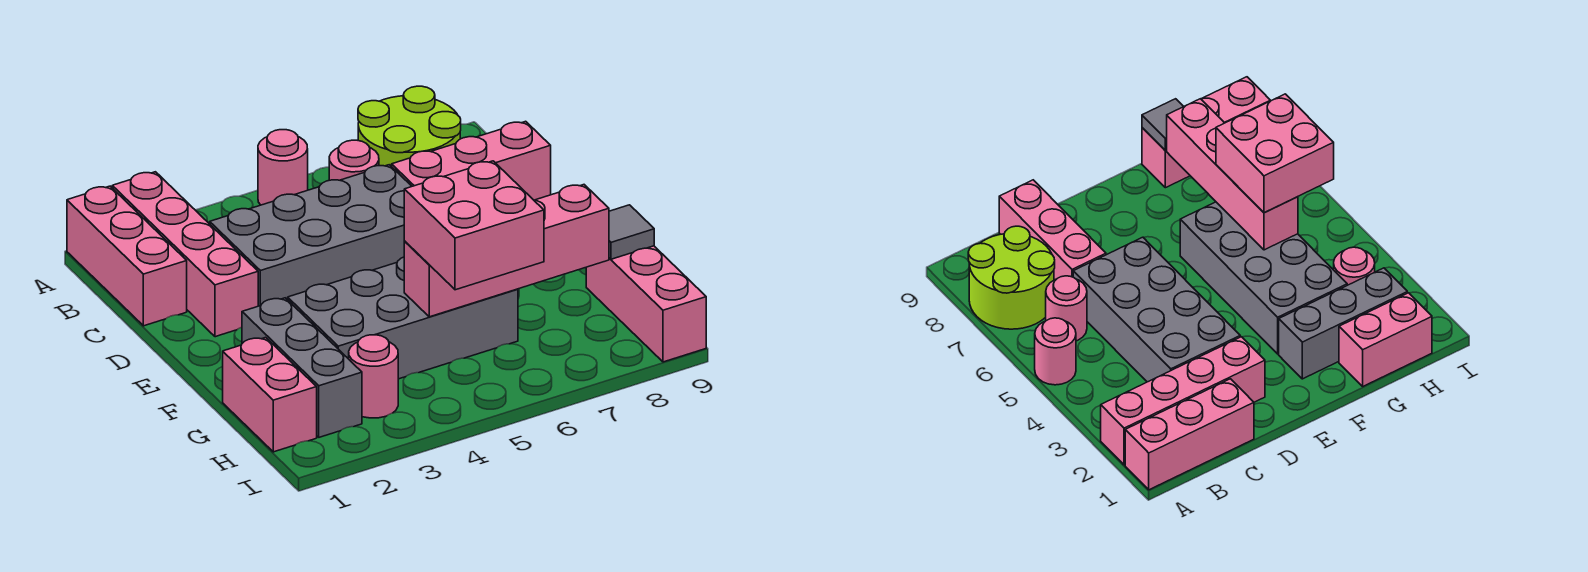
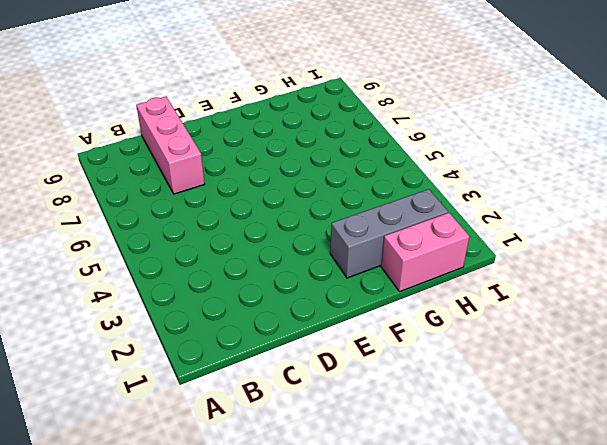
none -> pink 1x3 brick [67,186,187,326]
none -> pink 1x4 brick [112,172,258,337]
none -> pink 1x1 round brick [258,130,308,205]

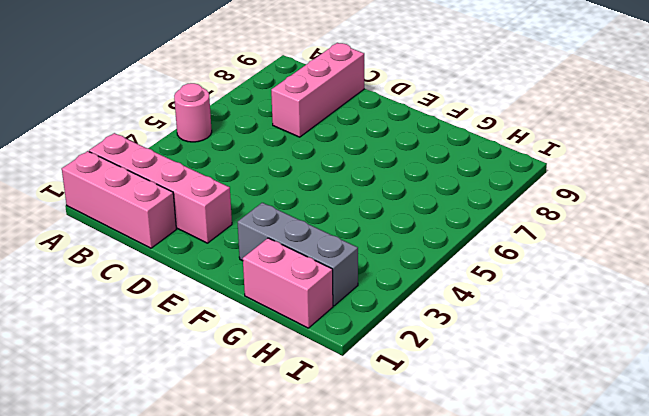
none -> lime 2x2 round brick [358,86,461,167]
none -> pink 1x1 round brick [329,140,379,180]
none -> grey 2x4 brick [210,165,412,306]

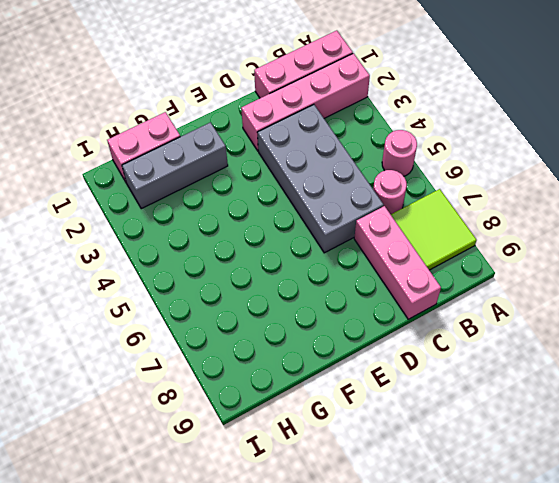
lime 2x2 tile [391,189,477,270] -> lime 2x2 round brick [358,86,461,167]
none -> grey 2x4 brick [288,257,518,379]
none -> pink 1x3 brick [586,246,706,362]
none -> pink 1x1 round brick [349,335,398,418]

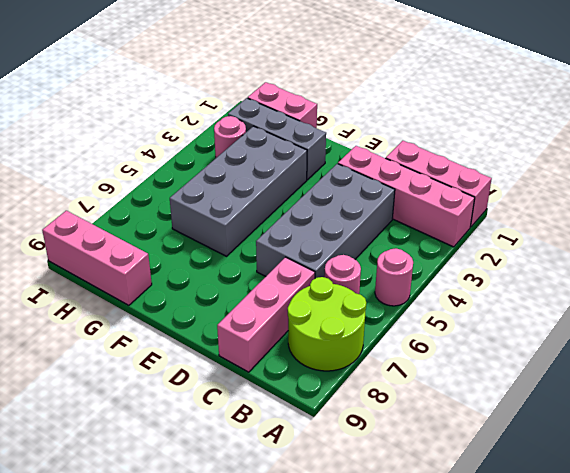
none -> pink 1x4 brick [404,185,609,317]
none -> grey 1x1 tile [609,205,654,259]
none -> pink 2x2 brick [404,161,544,290]

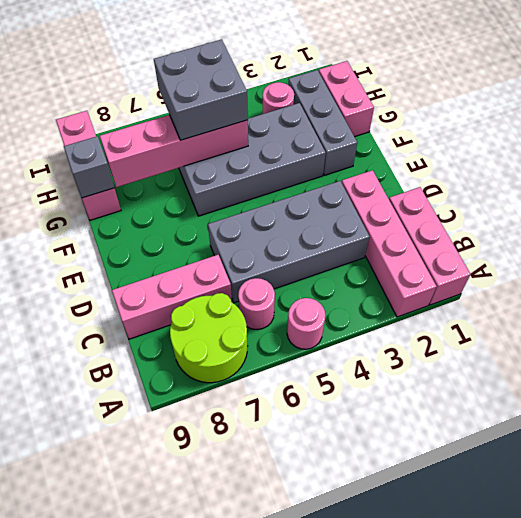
grey 2x2 brick [154,39,248,140] -> pink 2x2 brick [404,161,544,290]
grey 1x1 brick [64,136,114,198] -> grey 1x1 tile [609,205,654,259]

